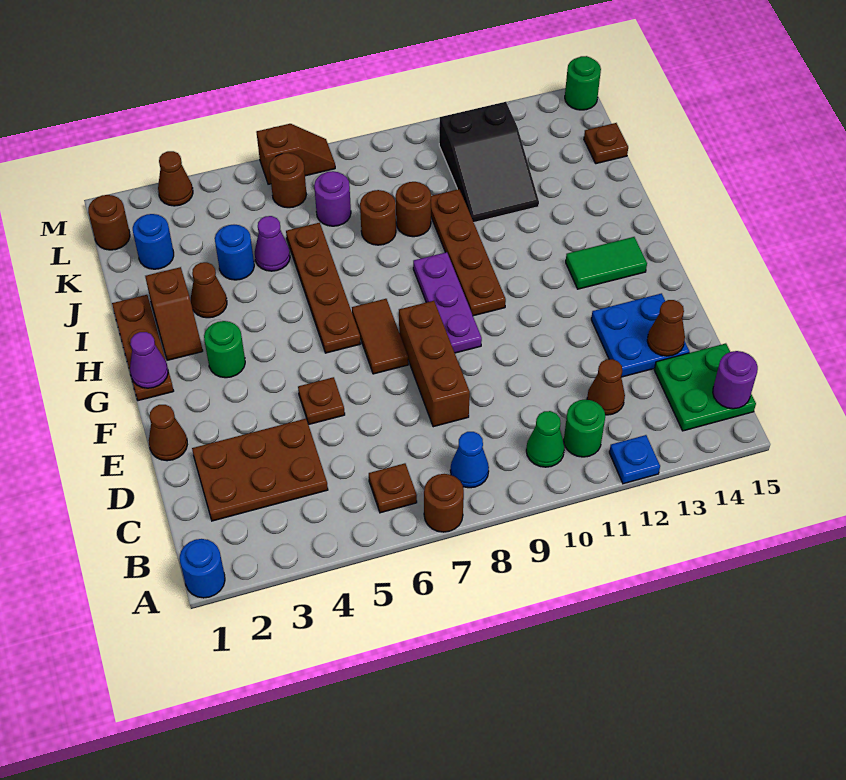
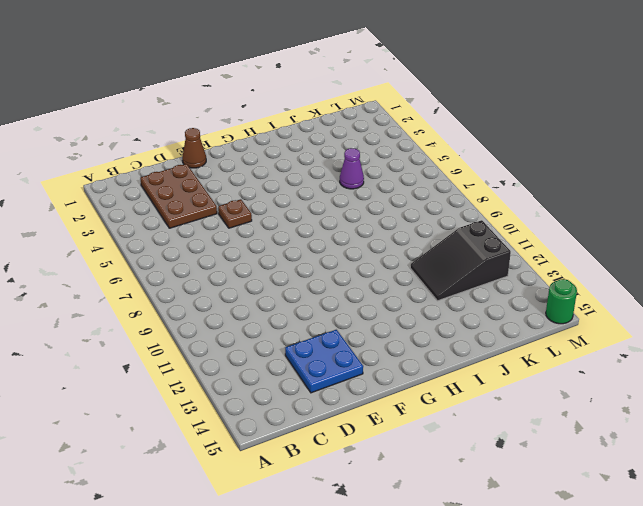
none -> blue 1x1 round brick [180,539,225,598]
none -> brown 1x1 round brick [424,474,464,532]
none -> blue 1x1 plate [609,435,660,484]
none -> brown 1x1 plate [369,463,417,513]

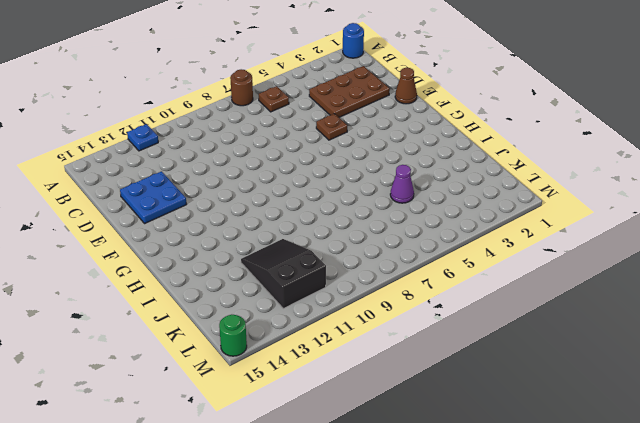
none -> blue 1x1 cone [450,432,489,488]
none -> green 1x1 cone [526,411,565,467]
none -> green 1x1 round brick [564,399,605,457]
none -> green 2x2 plate [654,343,756,431]

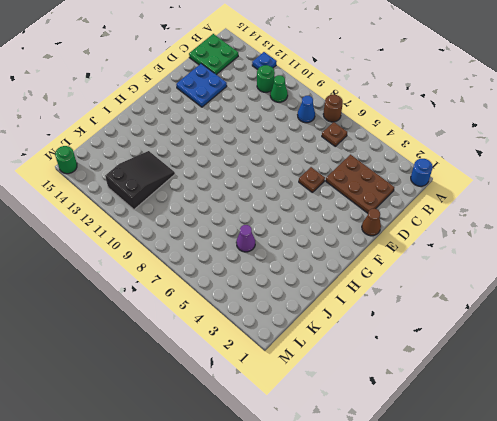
none -> brown 1x1 cone [587,359,625,415]
none -> brown 1x3 brick [399,301,470,427]
none -> brown 1x2 tile [352,299,408,374]
none -> purple 1x3 plate [413,252,482,353]

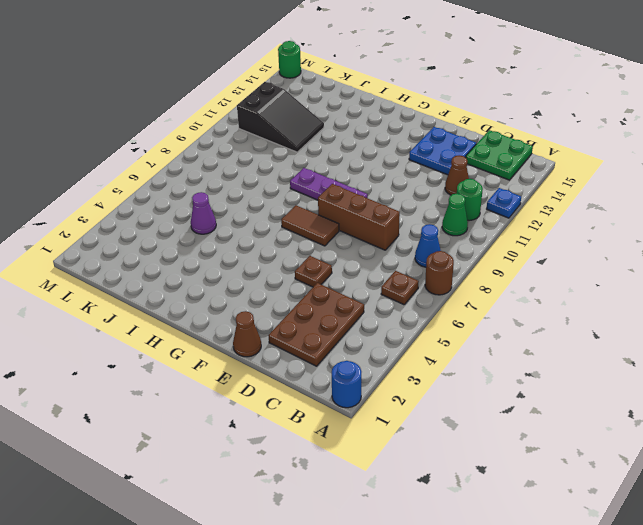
none -> brown 1x3 plate [112,295,174,401]
none -> green 1x1 round brick [204,321,245,378]
none -> brown 1x4 plate [286,223,360,353]
none -> brown 1x4 plate [431,189,506,316]

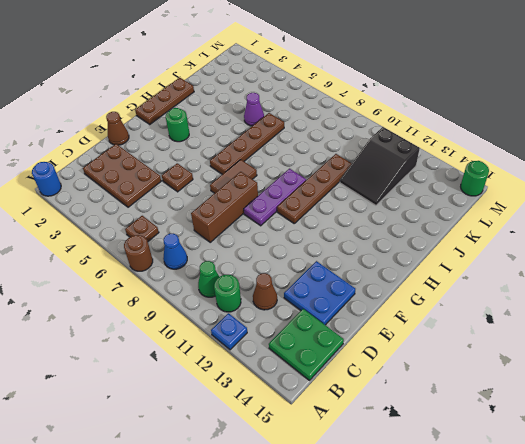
none -> green 1x2 tile [566,237,647,289]
none -> brown 1x2 slope [145,267,203,360]
none -> brown 1x1 cone [191,262,227,318]
none -> blue 1x1 round brick [215,225,254,280]

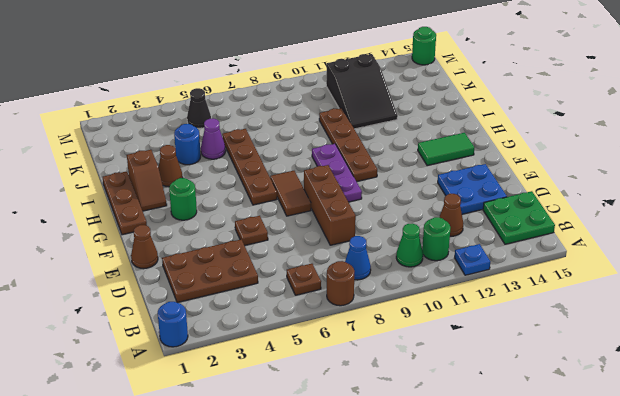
black 1x1 cone [187,88,211,128] -> none
none -> brown 1x1 round brick [360,190,396,245]
none -> brown 1x1 round brick [396,182,431,237]
none -> blue 1x1 round brick [133,214,174,269]
none -> purple 1x1 round brick [314,171,351,226]

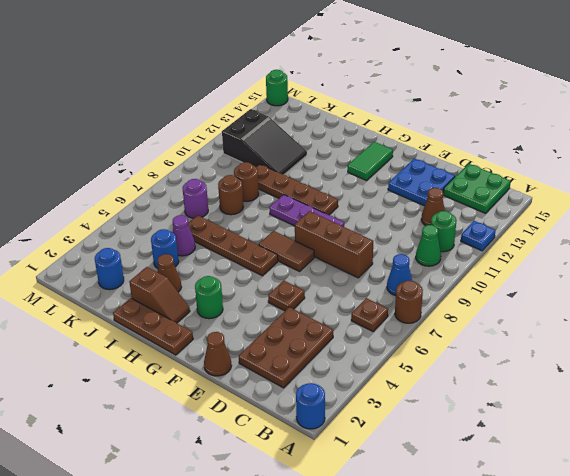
none -> brown 1x1 plate [584,123,628,164]
none -> brown 1x1 round brick [88,195,130,250]
none -> brown 1x1 round brick [269,153,306,208]
none -> brown 1x1 cone [158,151,193,206]

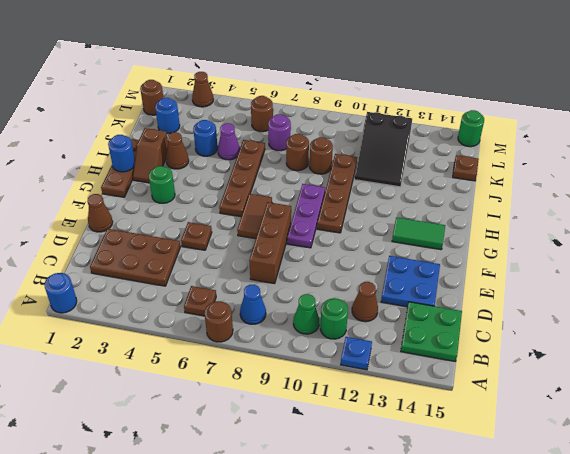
blue 1x1 round brick [108,135,135,172] -> none
none -> brown 1x2 slope [257,124,335,184]
none -> purple 1x1 round brick [713,351,758,409]
none -> brown 1x1 cone [647,300,685,356]
none -> purple 1x1 cone [130,332,168,388]

